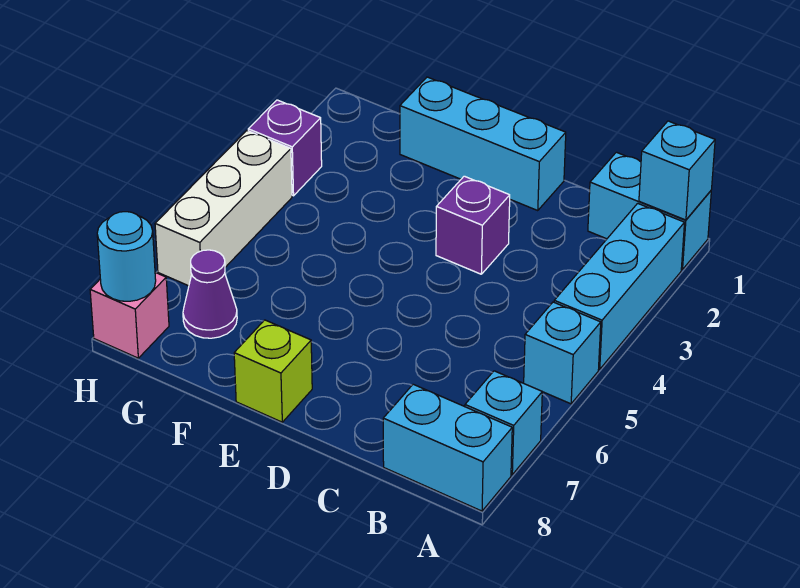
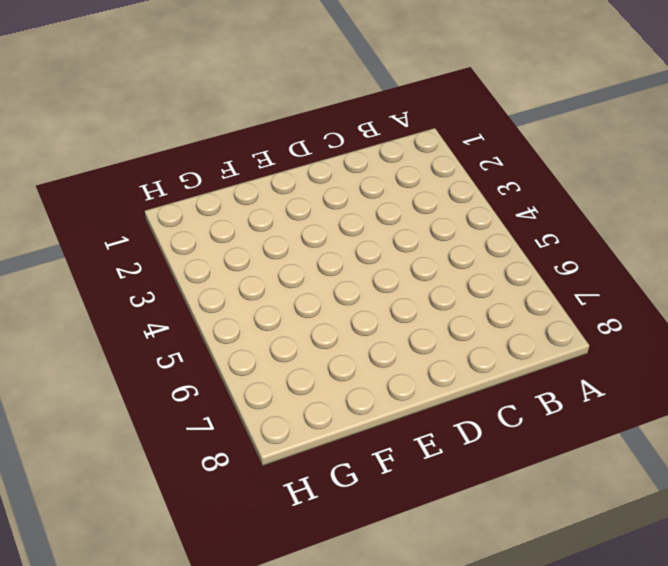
none -> cyan 1x2 brick [588,152,711,270]
none -> cyan 1x3 brick [554,203,684,369]
none -> cyan 1x1 brick [524,302,601,404]

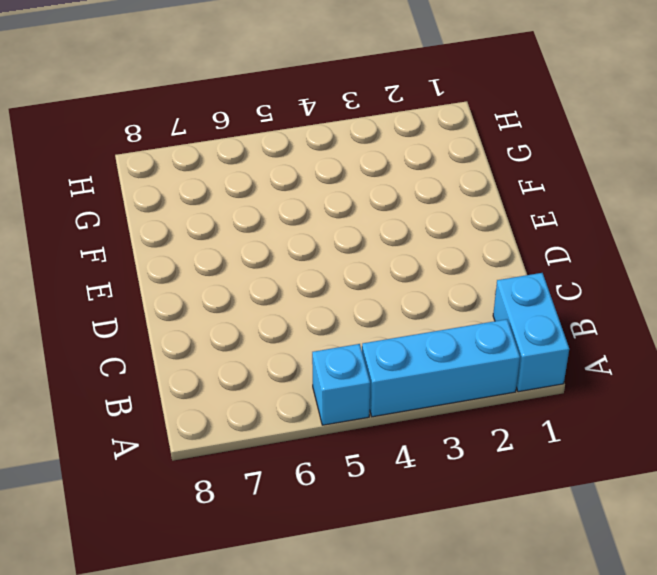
none -> cyan 1x1 brick [465,371,542,475]
none -> cyan 1x2 brick [383,384,512,511]
none -> cyan 1x3 brick [400,77,566,210]

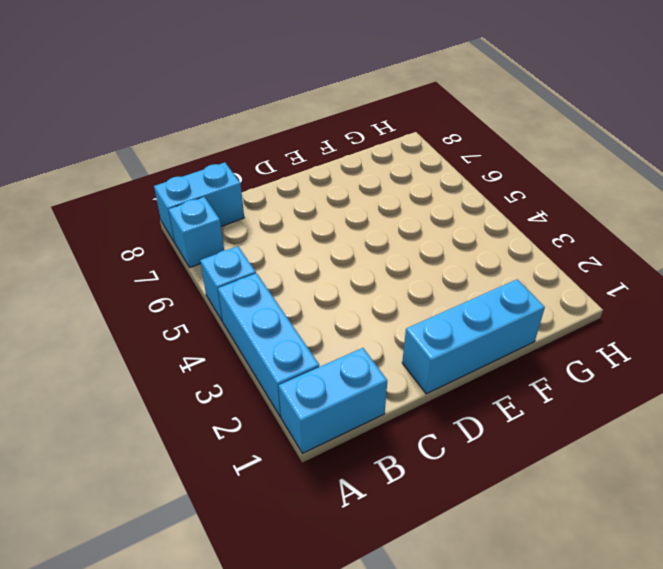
none -> purple 1x1 brick [436,176,510,274]
none -> lime 1x1 brick [234,320,312,422]
none -> purple 1x1 cone [183,250,237,338]

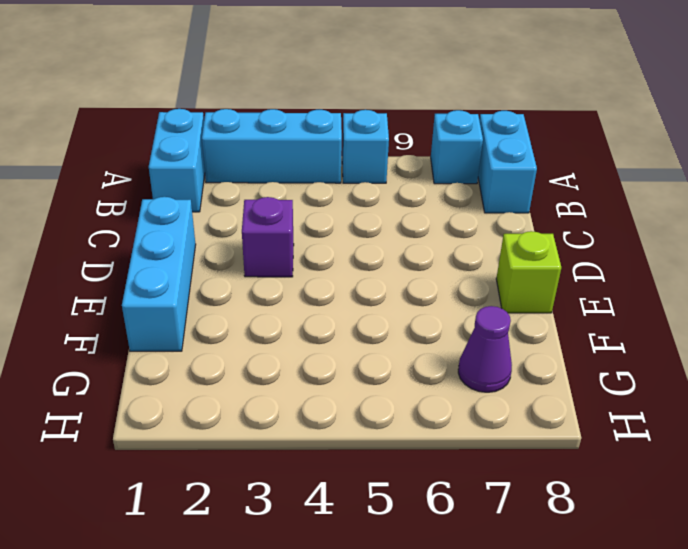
none -> purple 1x1 brick [248,100,322,196]
none -> white 1x3 brick [155,131,292,286]
none -> pink 1x1 brick [90,272,169,358]

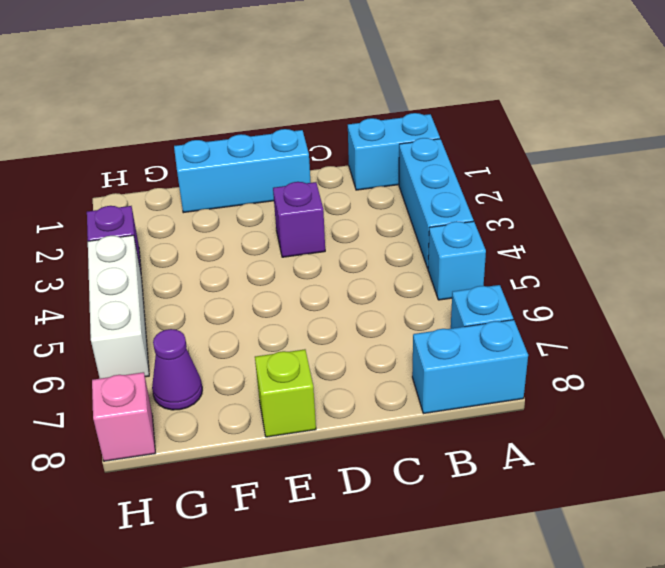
none -> cyan 1x1 brick [639,121,715,220]
none -> cyan 1x1 round brick [97,212,156,301]

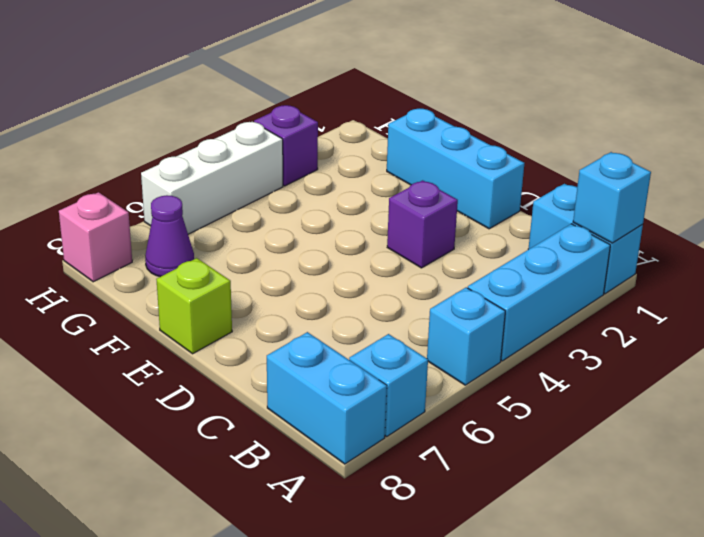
none -> cyan 1x1 round brick [97,212,156,301]

